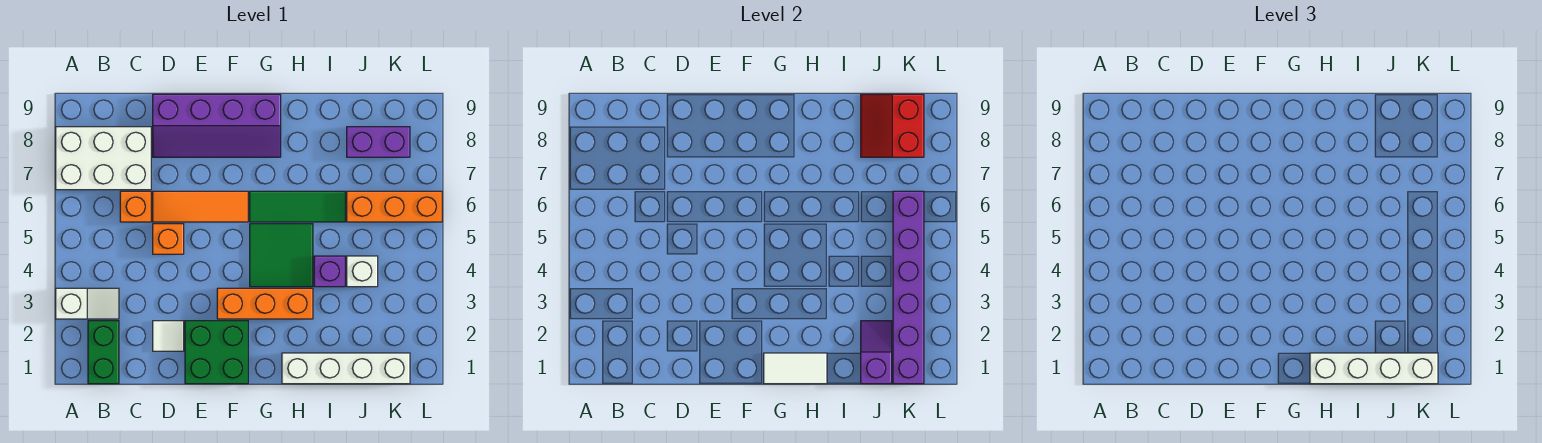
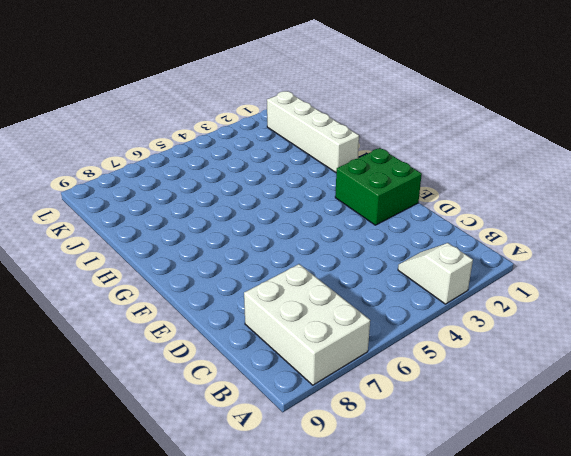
none -> green 1x2 brick [88,321,119,384]
none -> orange 1x1 brick [120,191,151,222]
none -> white 1x1 tile [153,321,184,351]

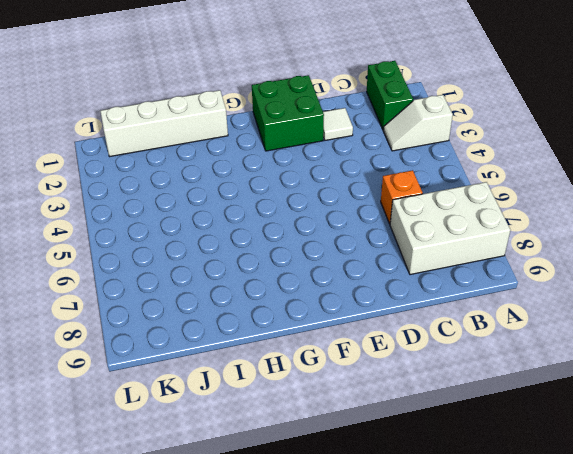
none -> orange 1x1 brick [153,224,184,254]
none -> orange 1x3 tile [153,191,248,222]
none -> purple 2x4 slope [153,94,281,157]

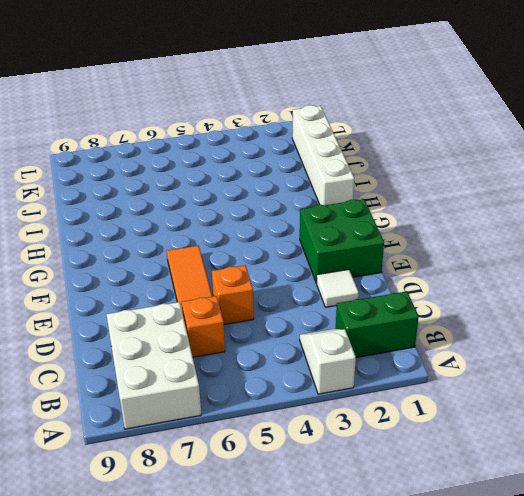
none -> purple 2x4 slope [153,94,281,157]
none -> orange 1x3 brick [217,288,313,319]
none -> green 2x2 tile [250,224,313,287]

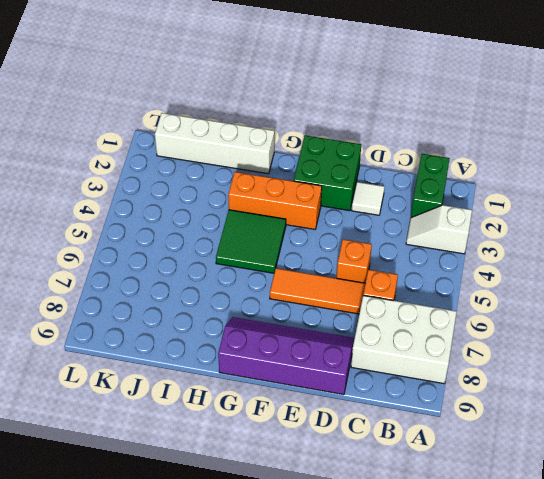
none -> green 1x3 tile [250,191,345,222]
none -> purple 1x1 brick [314,256,345,287]
none -> white 1x1 brick [347,256,378,287]

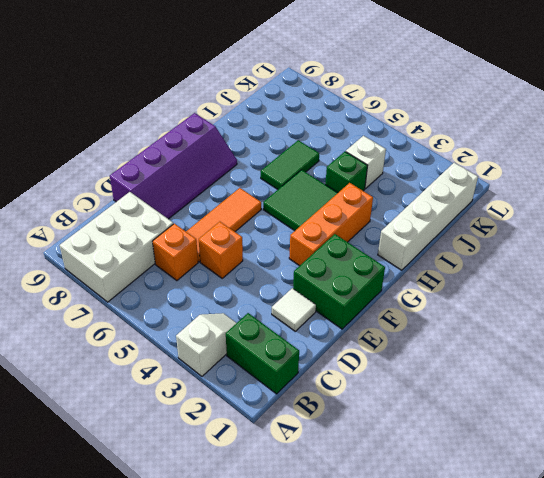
green 1x2 tile [261,140,319,189] -> green 1x3 tile [250,191,345,222]
green 1x1 brick [325,152,367,192] -> purple 1x1 brick [314,256,345,287]
none -> orange 1x3 brick [347,191,442,222]
none -> purple 1x2 brick [347,127,410,157]
none -> white 1x2 tile [764,353,827,384]

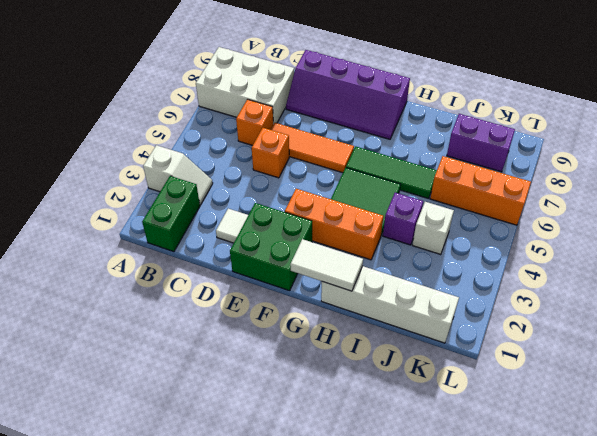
none -> purple 1x2 slope [861,321,892,384]
none -> red 2x2 slope [861,94,924,157]
none -> purple 1x6 brick [893,191,924,384]

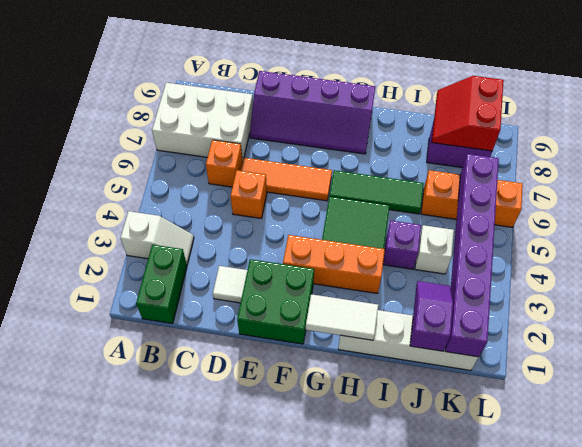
none -> white 1x4 brick [1310,353,1438,384]

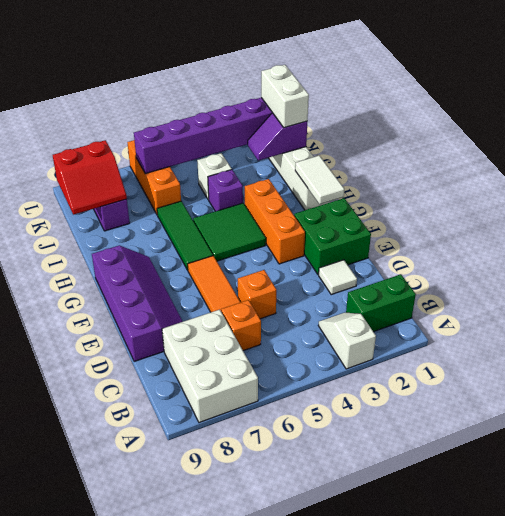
white 1x2 brick [261,65,309,128] -> white 1x4 brick [1310,353,1438,384]

